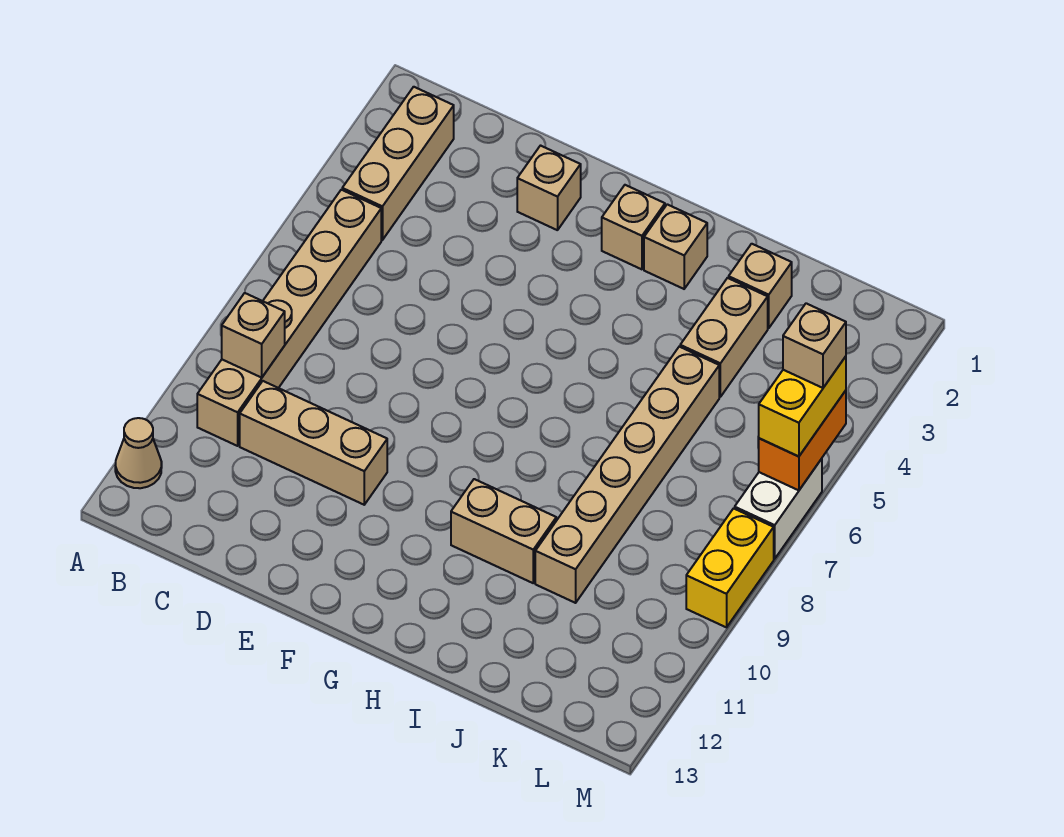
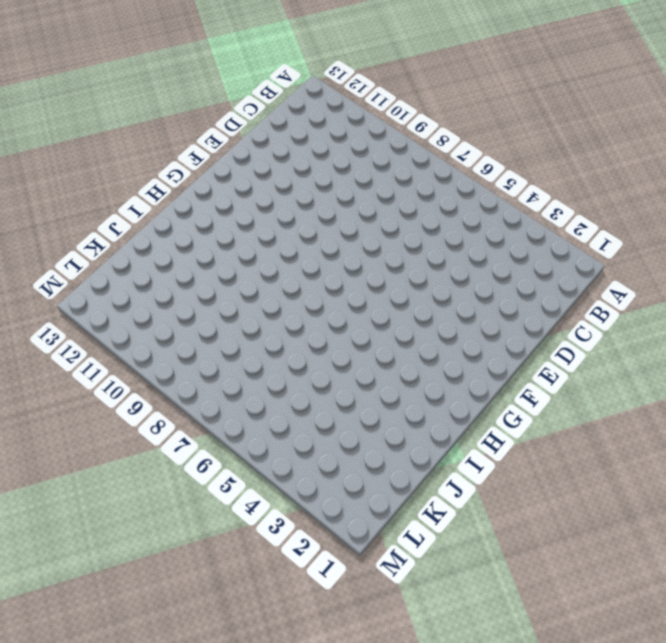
none -> tan 1x1 cone [115,418,162,488]
none -> tan 1x3 brick [342,87,454,240]
none -> tan 1x6 brick [197,190,381,446]

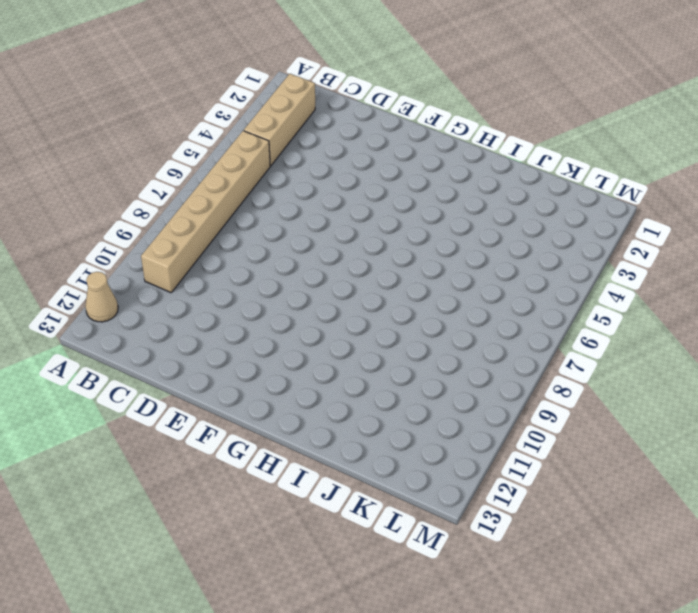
none -> tan 1x3 brick [240,381,387,505]
none -> tan 1x1 brick [517,146,581,230]
none -> tan 1x1 brick [602,185,665,269]

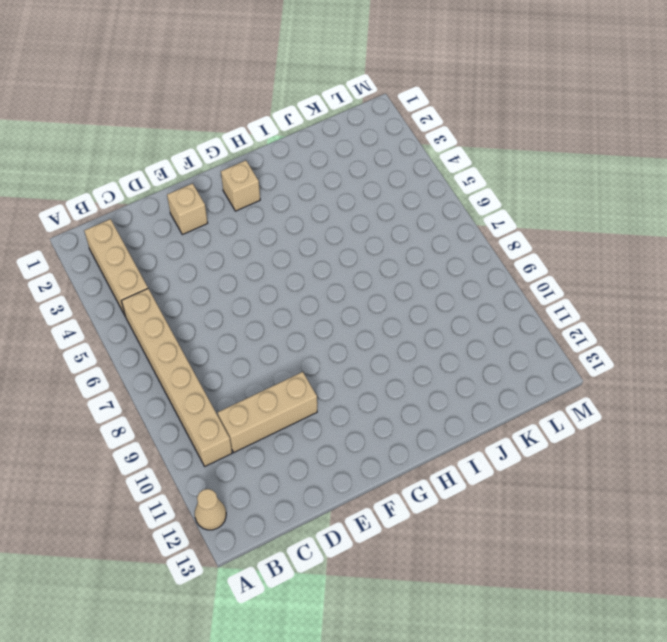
none -> tan 1x1 brick [644,204,707,289]
none -> tan 1x2 brick [451,479,556,583]
none -> tan 1x1 brick [729,244,792,328]

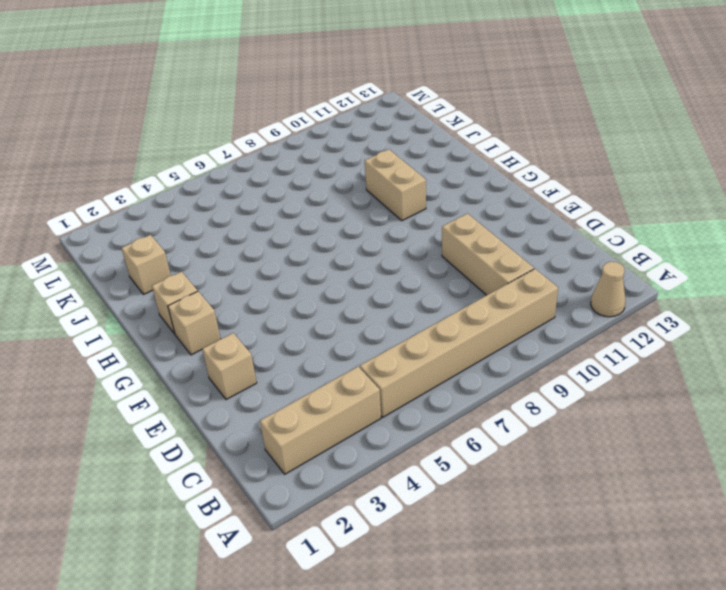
none -> tan 1x2 brick [680,278,768,397]
none -> tan 1x6 brick [535,347,719,603]
none -> white 1x2 brick [735,459,822,559]

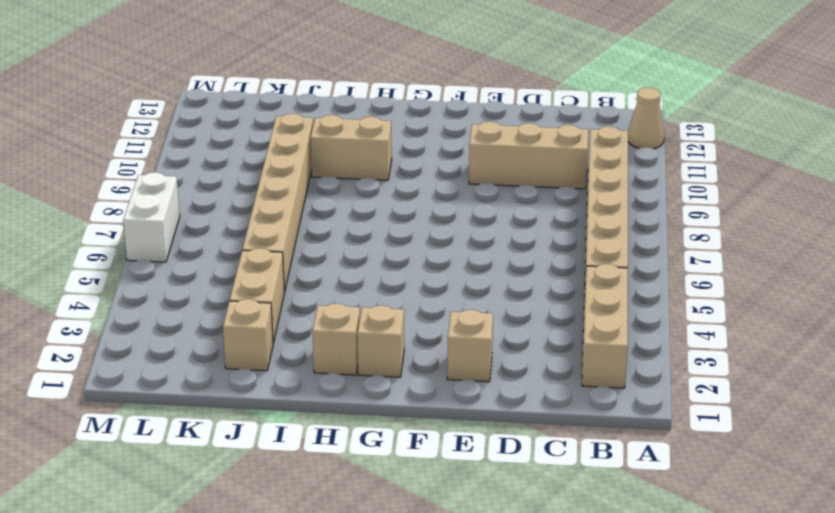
none -> yellow 1x2 brick [686,508,774,627]
none -> tan 1x1 brick [222,293,285,378]
none -> orange 1x2 brick [759,391,846,490]

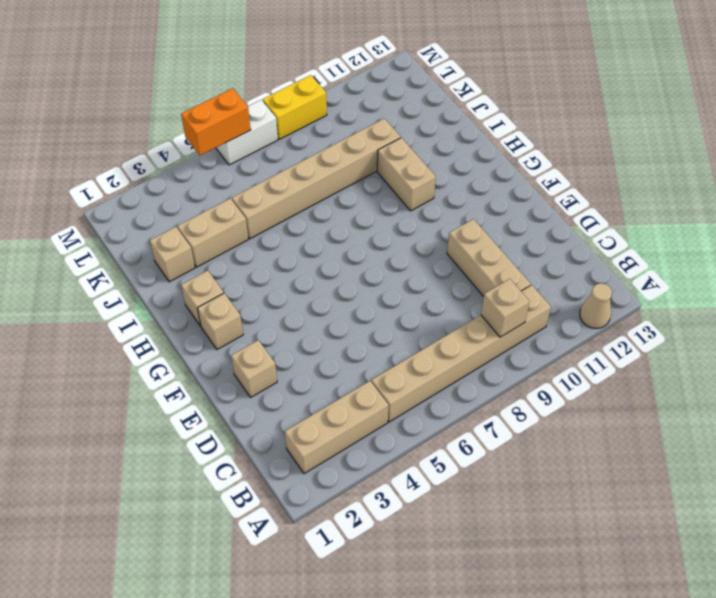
none -> yellow 1x2 brick [759,356,846,457]
none -> tan 1x1 brick [783,303,846,388]

